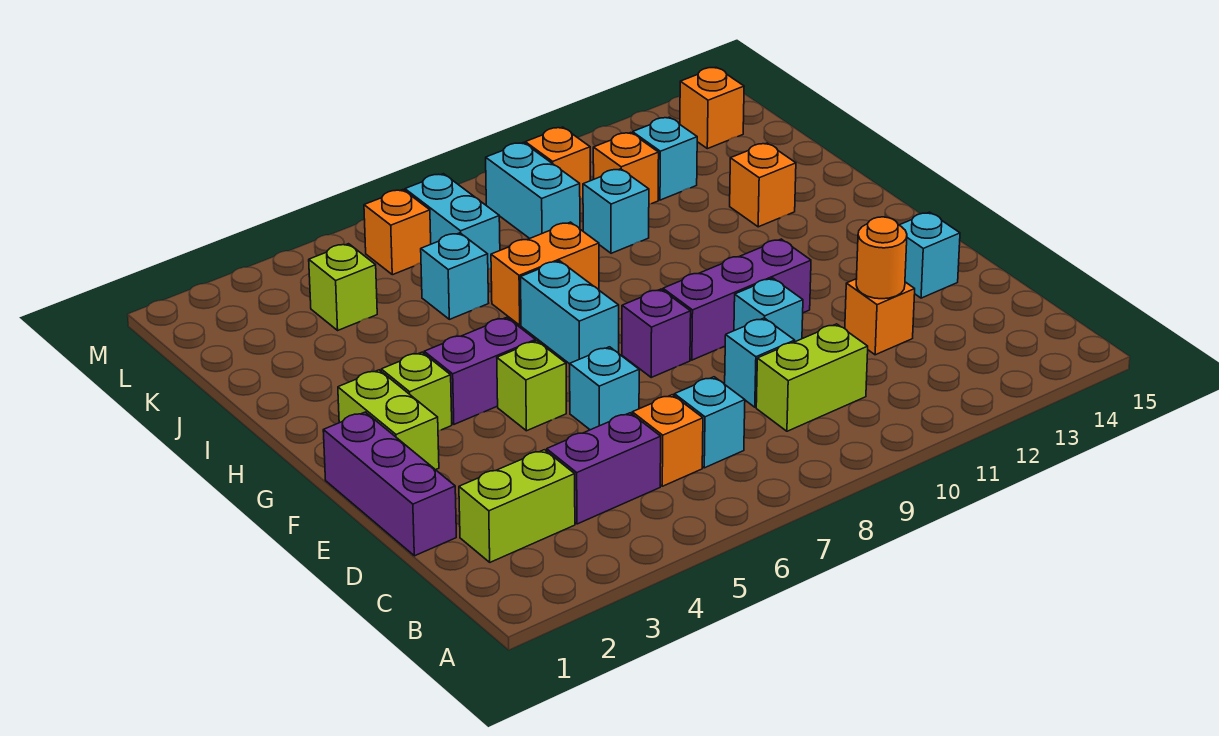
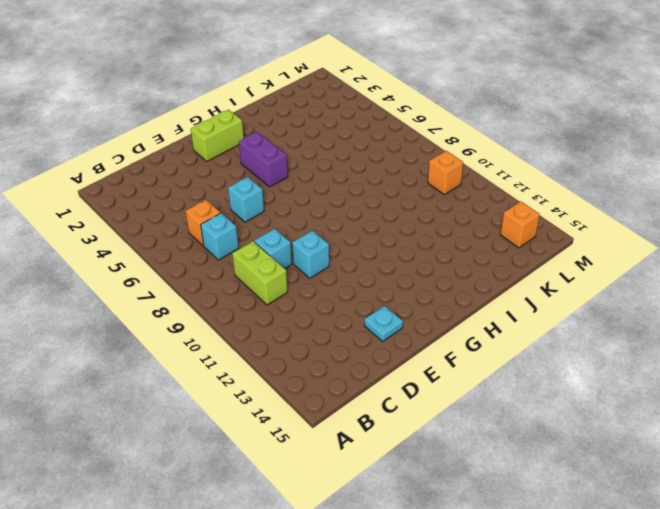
cyan 1x1 plate [364,306,403,341] -> cyan 1x1 brick [899,212,960,298]
none -> lime 1x2 brick [459,450,575,562]
none -> purple 1x2 brick [547,413,661,524]
none -> purple 1x3 brick [323,412,456,556]
none -> orange 1x1 brick [845,279,915,355]

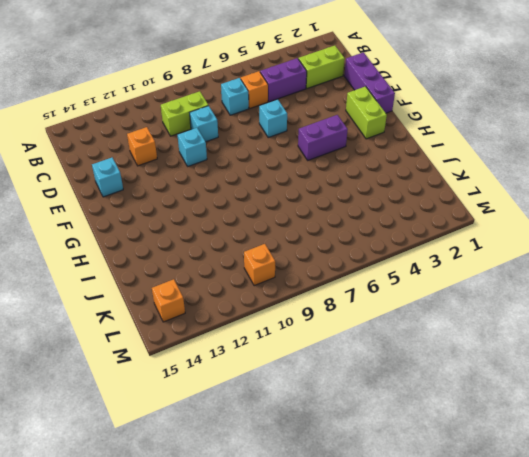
none -> lime 1x1 brick [497,341,566,431]
none -> purple 1x1 brick [622,289,691,377]
none -> purple 1x3 brick [663,239,811,360]
none -> lime 1x1 brick [381,352,452,431]

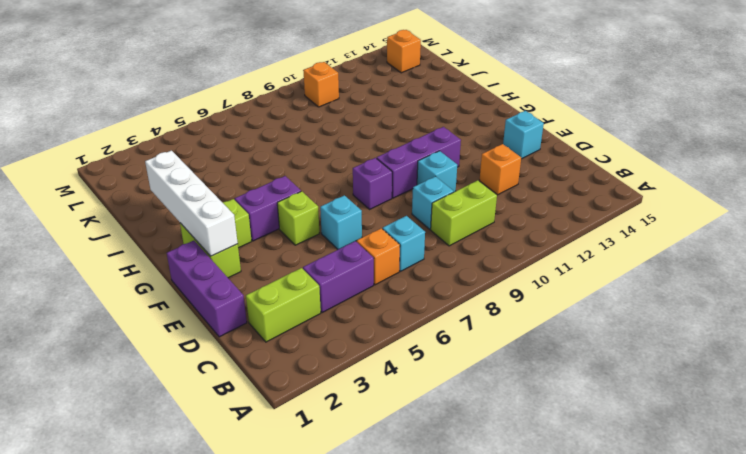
white 1x4 brick [145,151,238,256] -> none
none -> cyan 1x2 brick [521,261,619,364]
none -> orange 1x2 brick [491,222,599,325]
none -> orange 1x1 brick [730,143,796,227]
none -> cyan 1x1 brick [421,233,488,319]

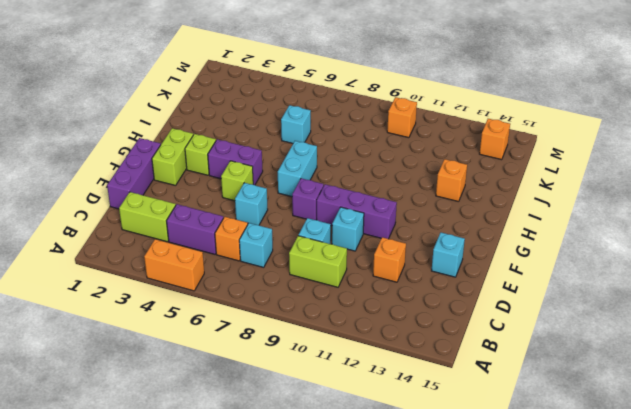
orange 1x2 brick [144,239,204,291] -> orange 1x2 brick moved to [491,222,599,325]
none -> cyan 1x1 brick [583,169,649,253]
none -> lime 1x1 brick [309,244,377,330]
none -> cyan 1x2 brick [405,174,500,269]
none -> cyan 1x2 brick [486,143,580,239]

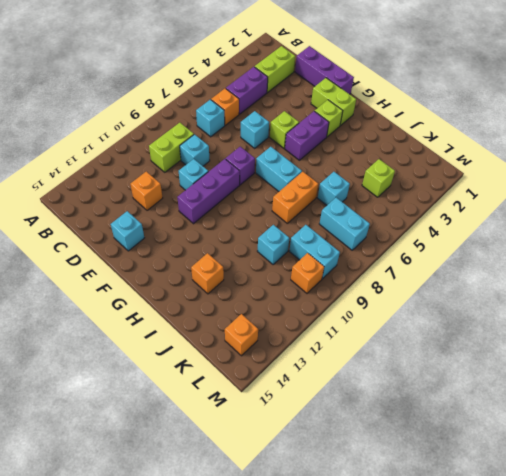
none -> orange 1x1 brick [593,133,659,204]
none -> cyan 1x1 brick [633,117,697,200]
none -> orange 1x1 brick [364,190,431,275]
none -> orange 1x1 round brick [856,217,907,299]

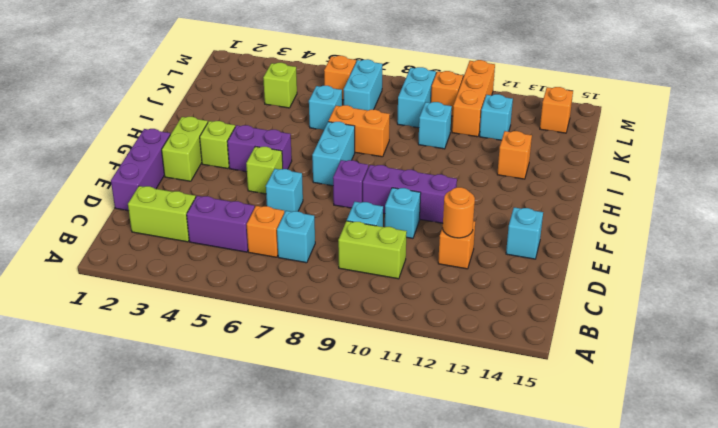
orange 1x3 brick [452,60,495,137] -> orange 1x1 brick [593,133,659,204]

